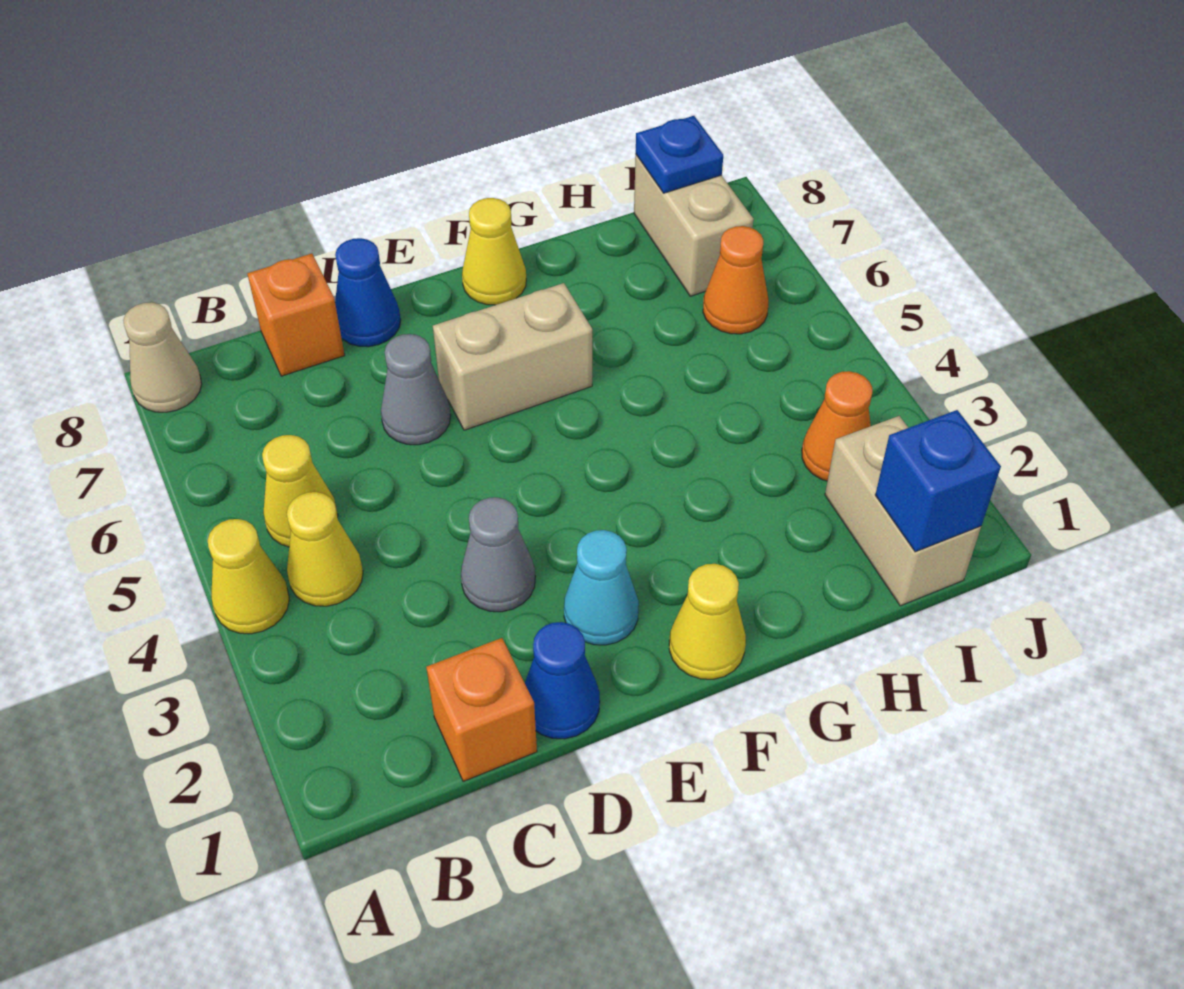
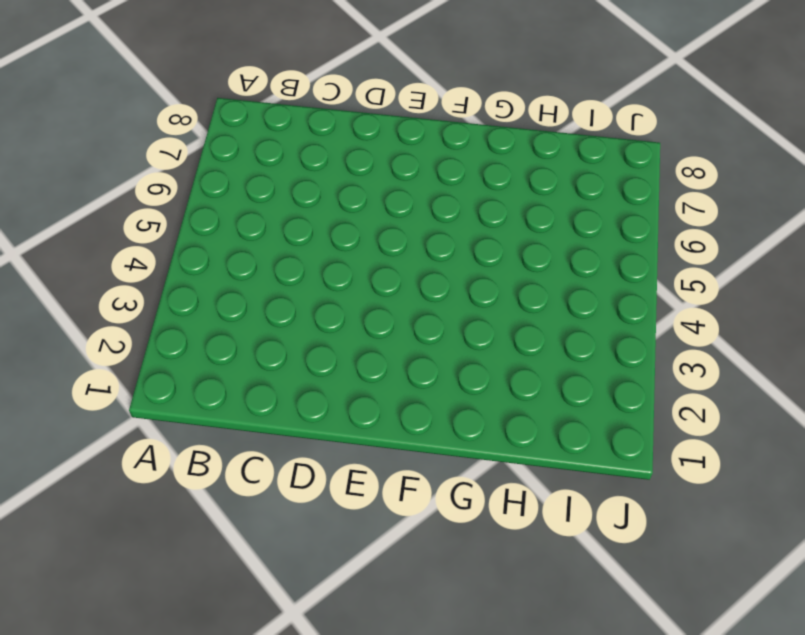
none -> yellow 1x1 cone [208,519,289,634]
none -> tan 1x1 cone [123,302,202,412]
none -> yellow 1x1 cone [287,492,363,606]

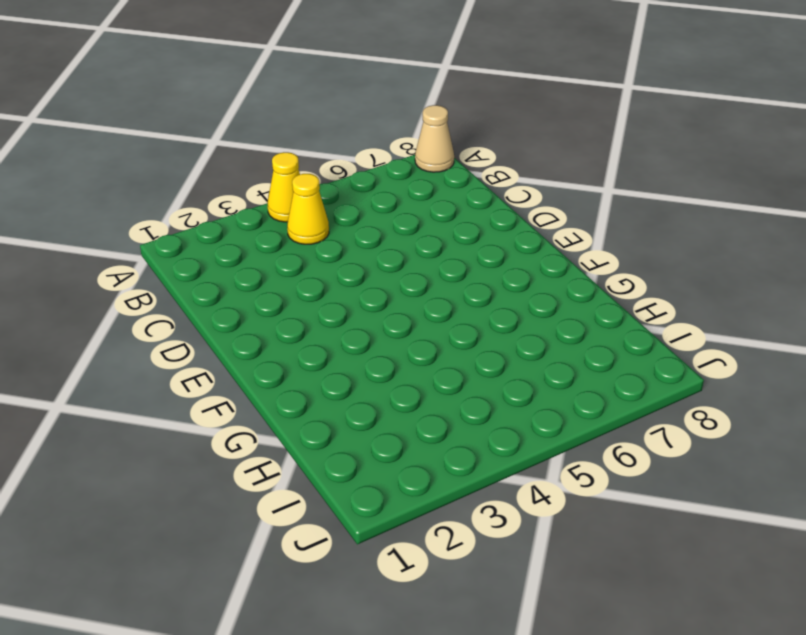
none -> yellow 1x1 cone [262,435,338,547]
none -> orange 1x1 brick [426,638,537,781]
none -> orange 1x1 brick [247,254,345,376]

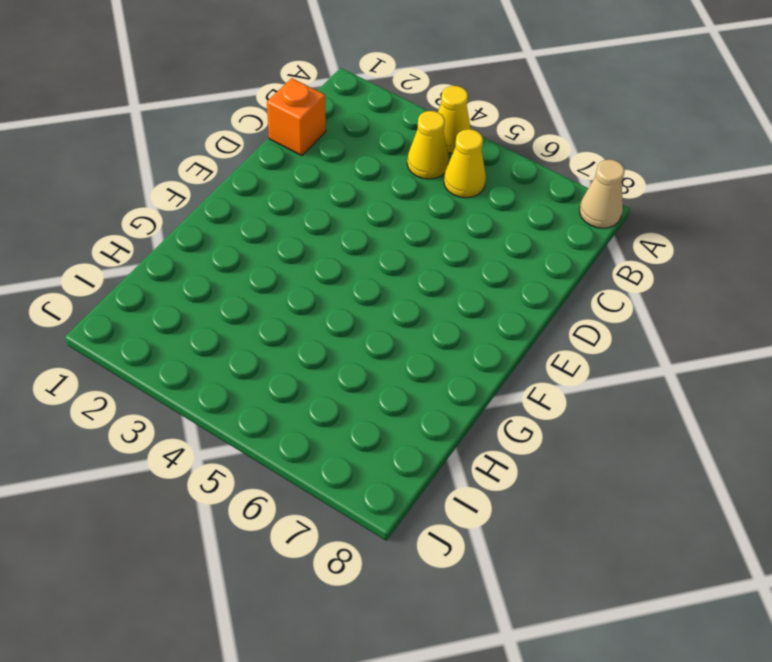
none -> orange 1x1 brick [247,254,345,376]
none -> blue 1x1 cone [525,622,600,739]
none -> grey 1x1 cone [461,497,535,612]

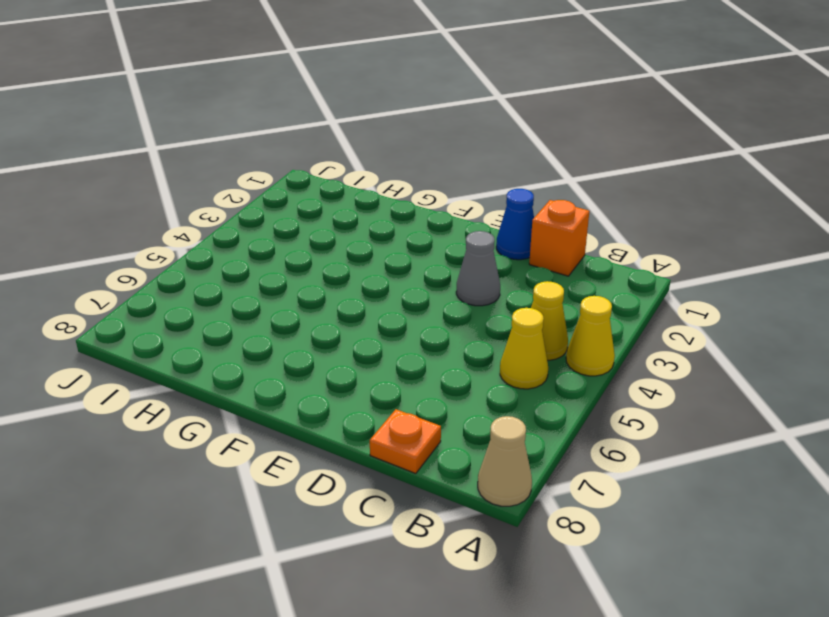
orange 1x1 plate [370,409,441,474] -> orange 1x1 brick [247,254,345,376]
none -> grey 1x1 cone [381,334,451,445]
none -> blue 1x1 cone [335,238,401,347]
none -> cyan 1x1 cone [564,530,639,645]

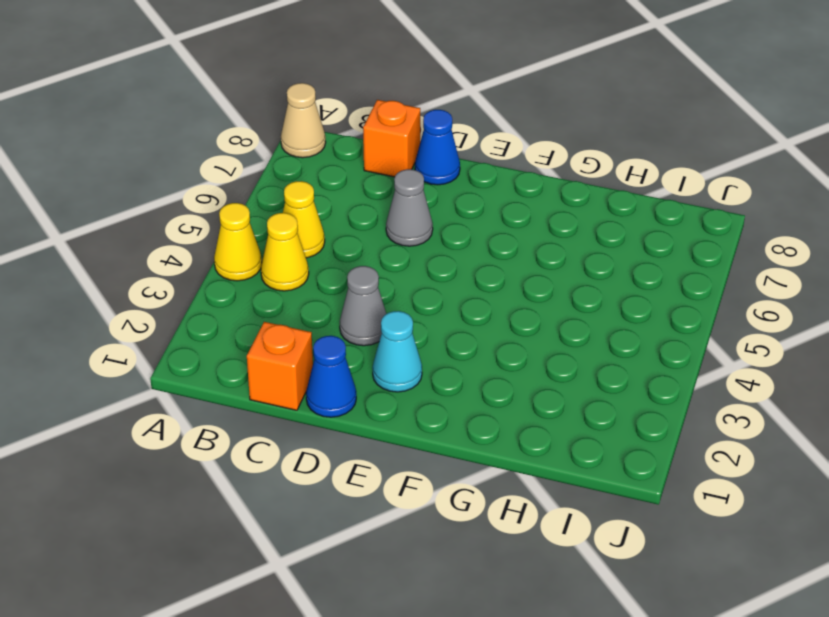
none -> tan 1x2 brick [433,283,592,430]
none -> yellow 1x1 cone [669,564,746,679]
none -> yellow 1x1 cone [462,198,526,305]

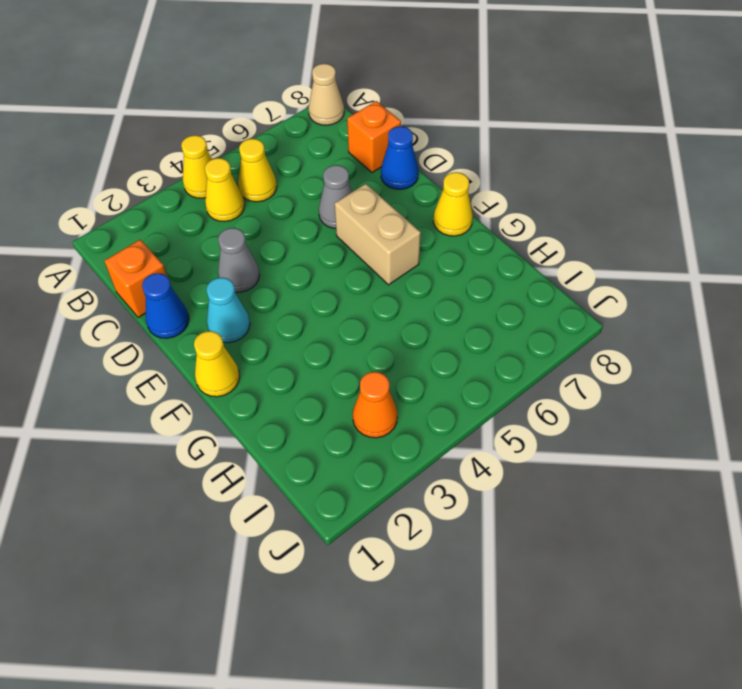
none -> tan 1x2 brick [825,416,981,606]
none -> orange 1x1 cone [703,226,768,334]
none -> tan 1x2 brick [634,155,753,296]

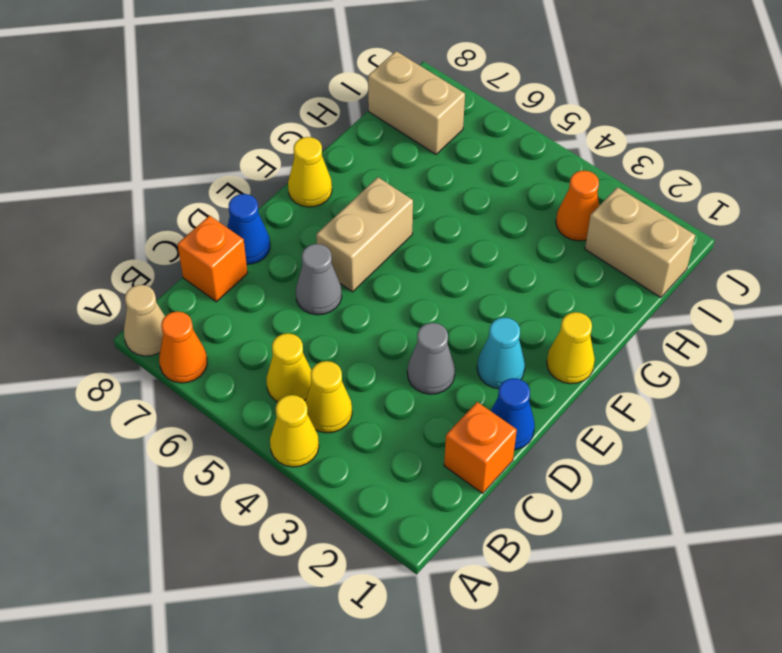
orange 1x1 cone [159,311,207,383] -> orange 1x1 cone moved to [703,226,768,334]
none -> blue 1x1 brick [875,410,1001,552]
none -> blue 1x1 plate [636,116,723,193]

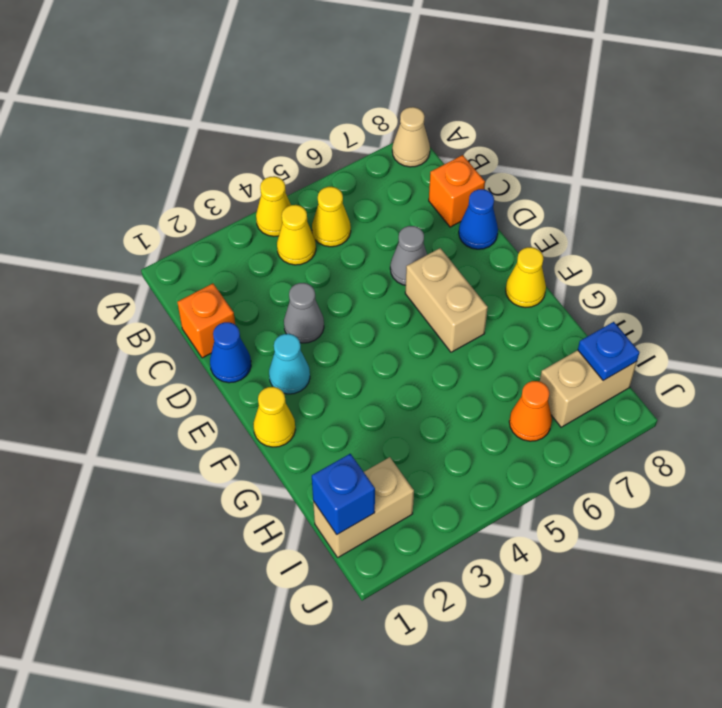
none -> orange 1x1 cone [802,371,872,481]

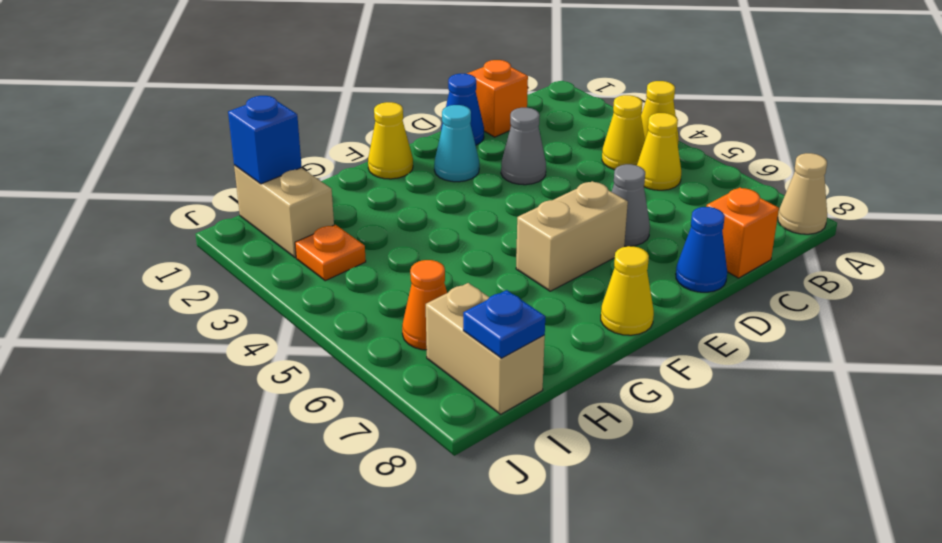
orange 1x1 plate [295,225,366,281] -> orange 1x1 cone [802,371,872,481]

